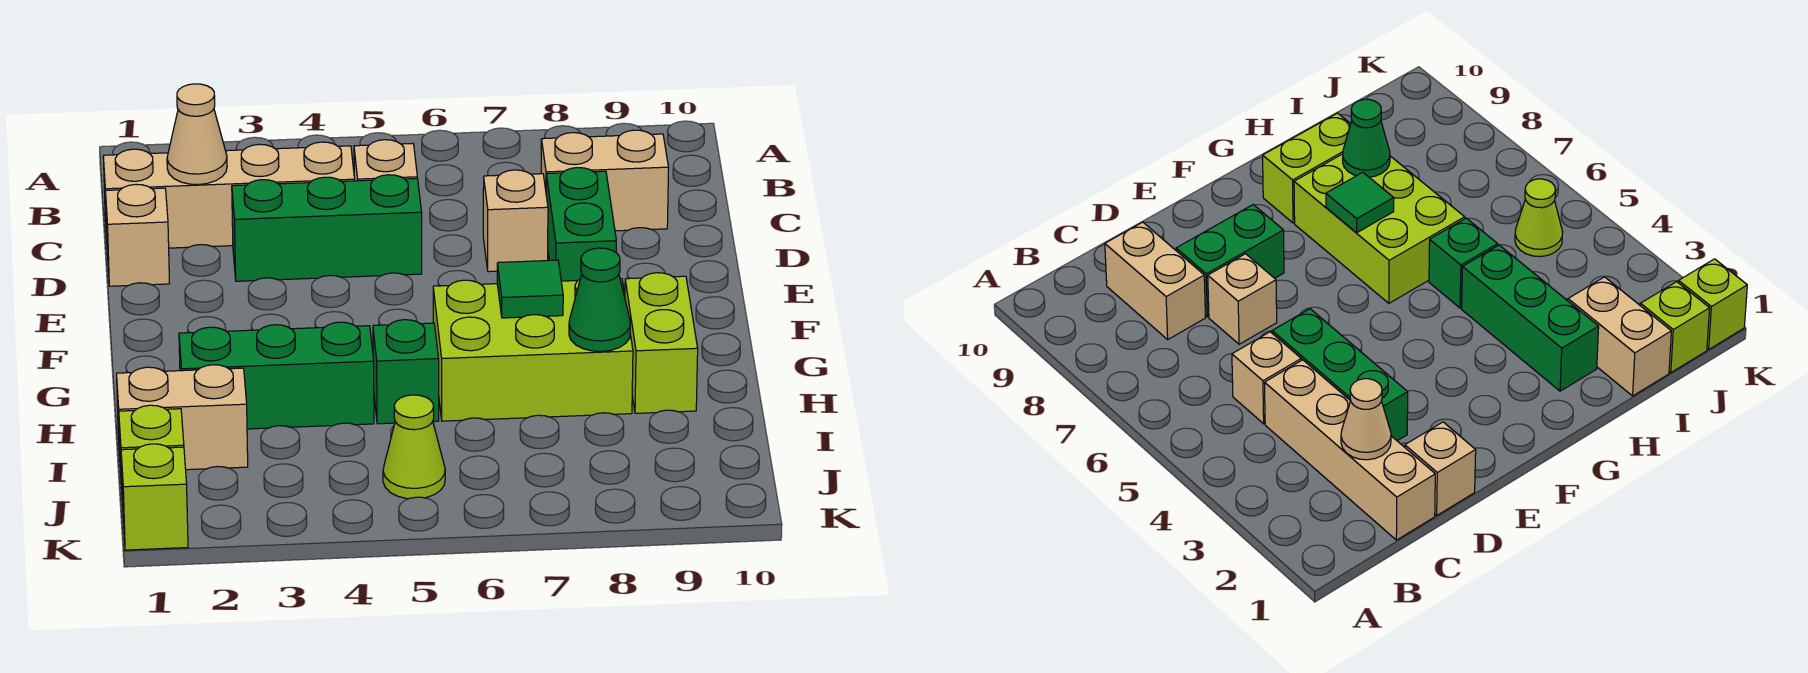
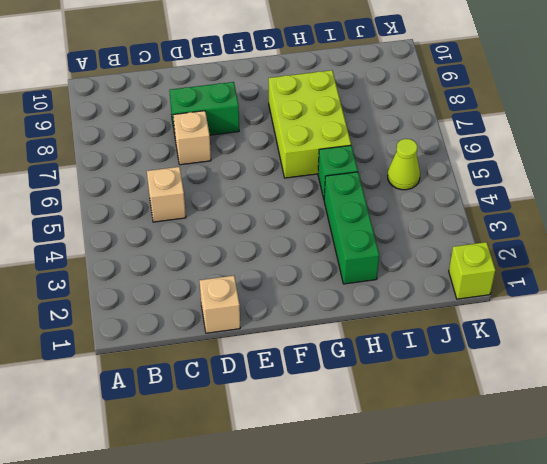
none -> tan 1x4 brick [103,142,355,248]
none -> tan 1x2 brick [541,130,669,231]
none -> green 1x3 brick [232,175,422,281]

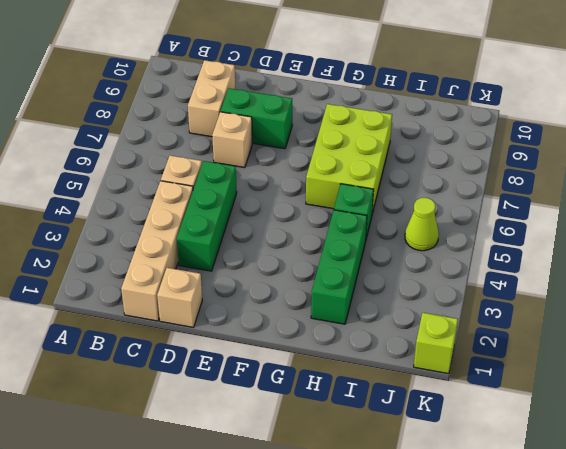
none -> lime 1x2 brick [625,273,698,413]
none -> tan 1x2 brick [117,365,248,472]
none -> lime 1x1 brick [119,405,184,505]

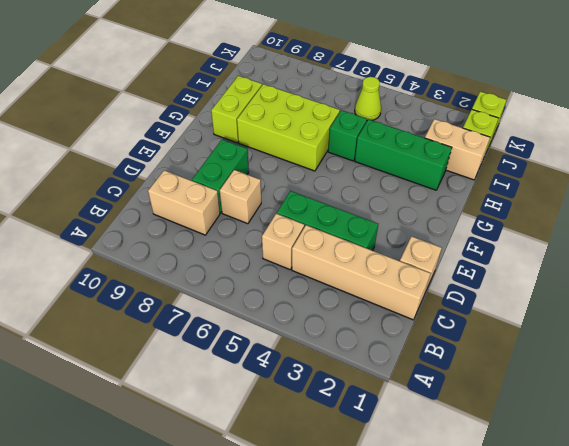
none -> tan 1x1 cone [167,84,227,185]
none -> green 1x1 tile [497,260,563,318]
none -> green 1x1 cone [569,248,630,352]

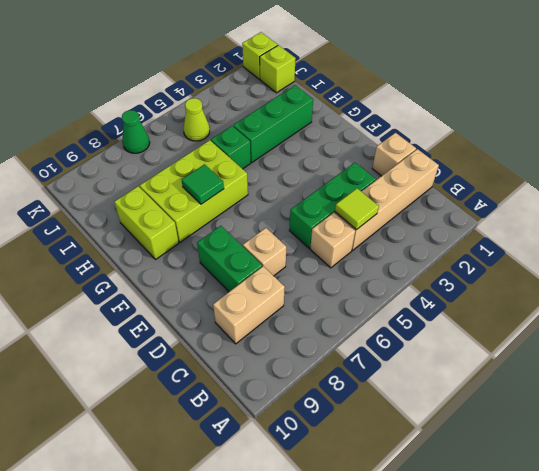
lime 1x1 tile [335,188,379,230] -> none
green 1x1 cone [122,110,150,153] -> green 1x1 cone moved to [569,248,630,352]
none -> tan 1x2 brick [117,365,248,472]
none -> tan 1x1 cone [167,84,227,185]

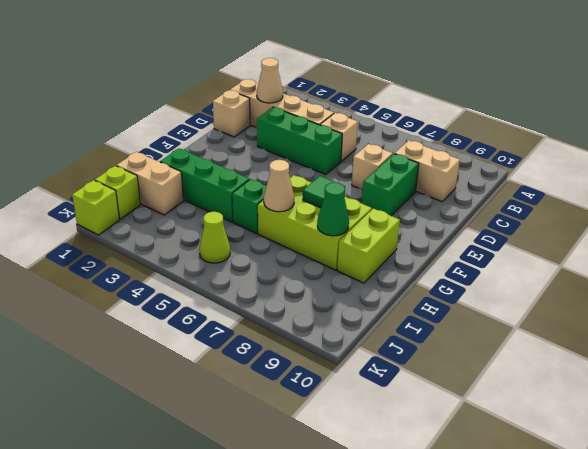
tan 1x1 cone [264,160,294,212] -> none

